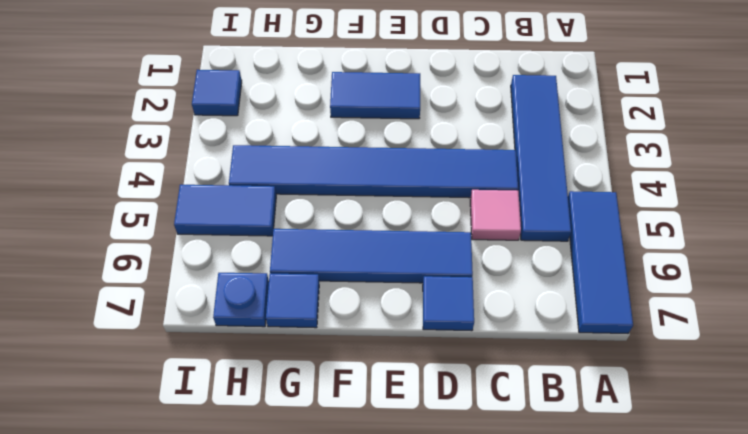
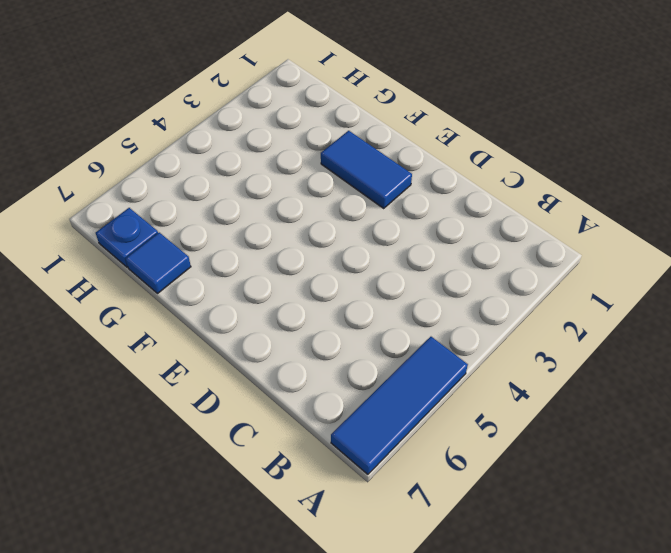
none -> blue 1x4 tile [511,75,571,241]
none -> blue 1x6 tile [229,145,518,198]

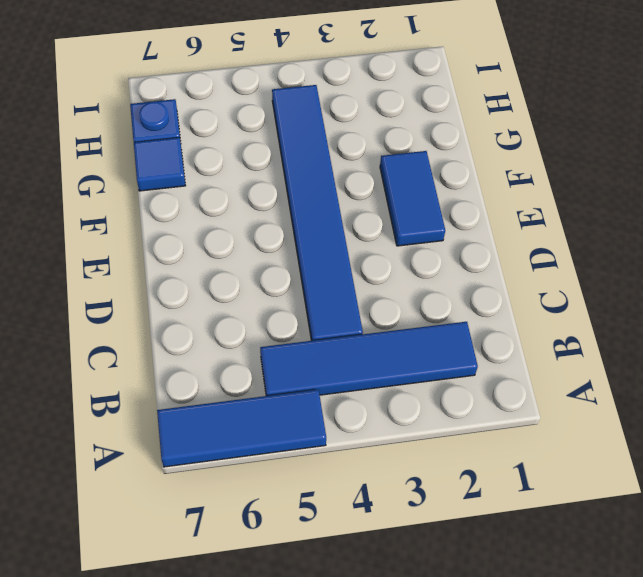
none -> pink 1x1 tile [470,190,521,240]
none -> blue 1x4 tile [270,229,473,283]

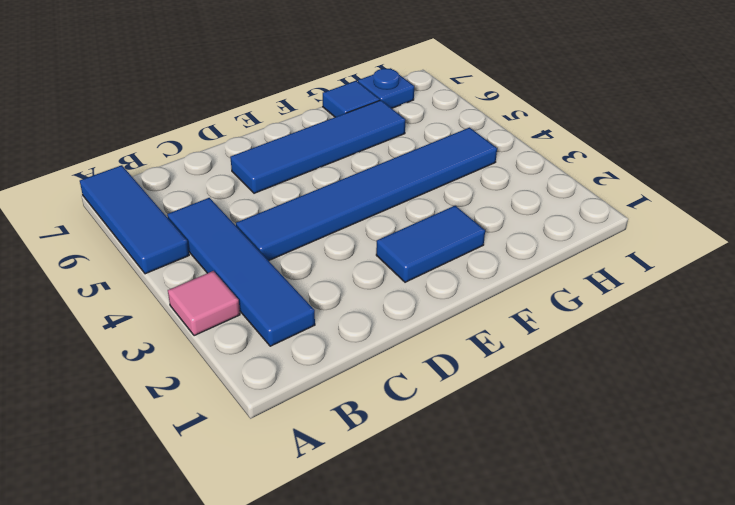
pink 1x1 tile [168,271,240,336] -> pink 1x1 tile moved to [470,190,521,240]
none -> blue 1x1 tile [423,276,474,331]
none -> blue 1x2 tile [174,185,276,236]

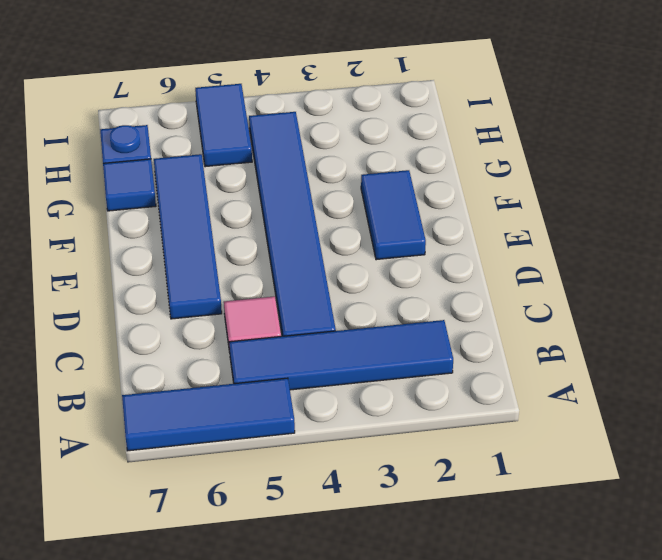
none -> blue 1x1 tile [423,276,474,331]
none -> blue 1x1 tile [192,70,242,116]

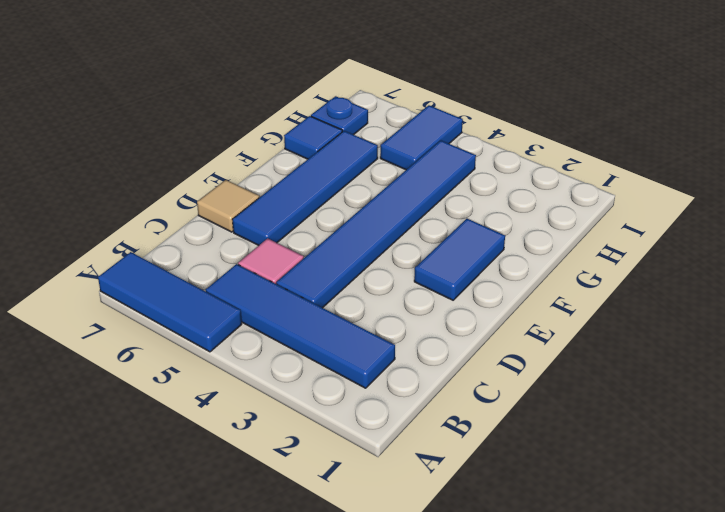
tan 1x1 tile [197,180,259,232] -> blue 1x1 tile [423,276,474,331]
none -> blue 1x1 tile [192,70,242,116]

